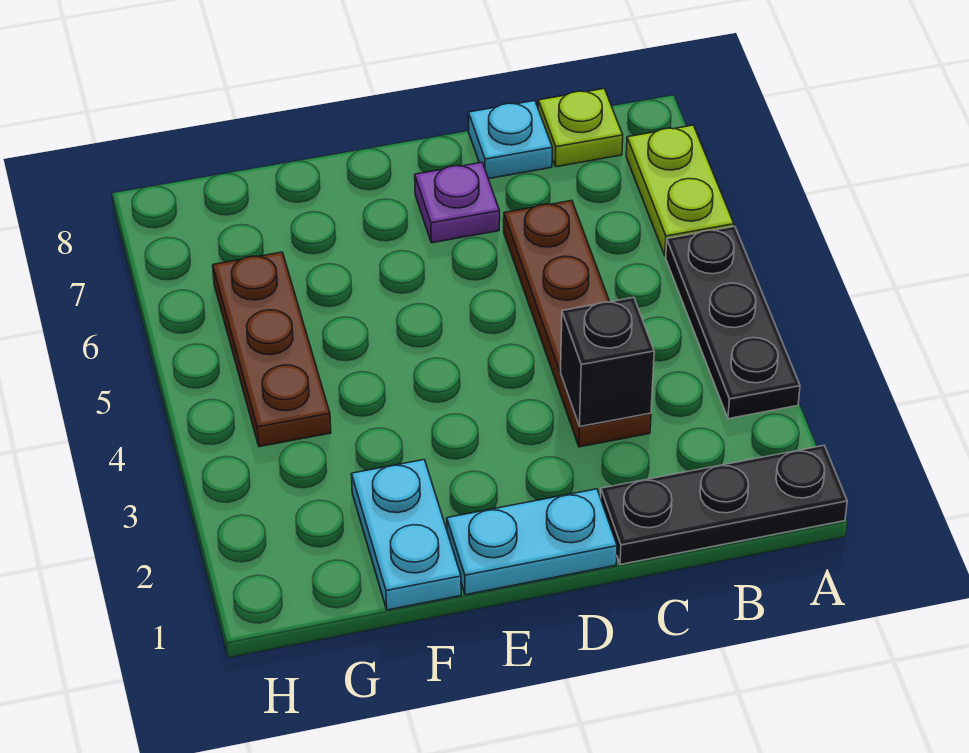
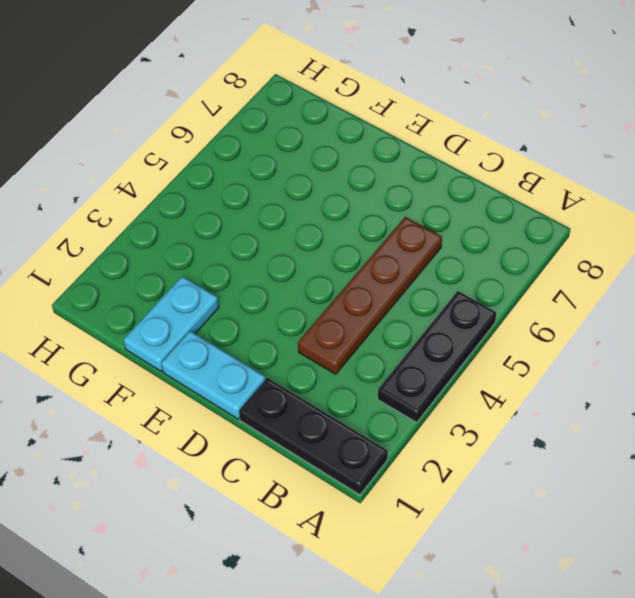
none -> lime 1x2 plate [626,125,734,256]
none -> lime 1x1 plate [538,89,623,167]

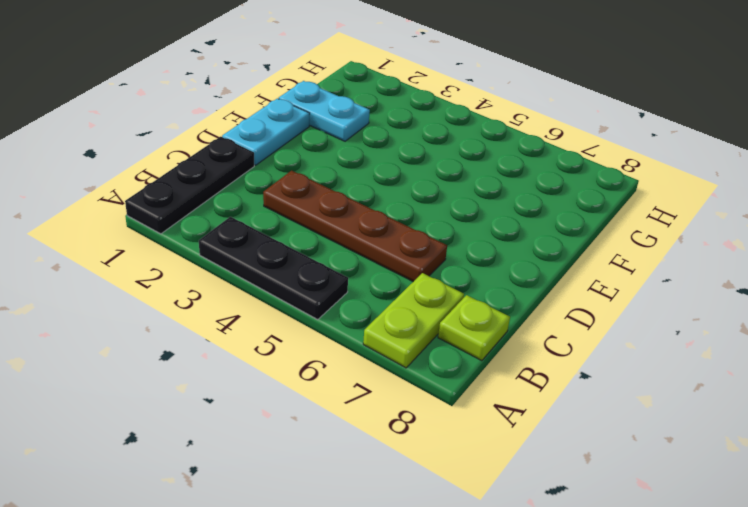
lime 1x2 plate [363,273,464,368] -> lime 1x2 plate turned to [626,125,734,256]
none -> cyan 1x1 plate [468,101,552,179]
none -> purple 1x1 plate [415,162,500,243]

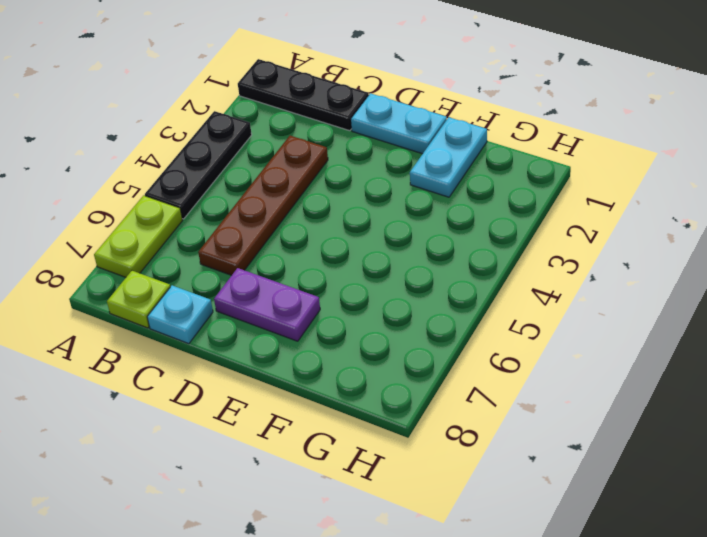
purple 1x2 plate [214,268,320,341] -> purple 1x1 plate [415,162,500,243]
none -> brown 1x3 plate [213,252,331,447]
none -> black 1x1 brick [561,297,654,427]

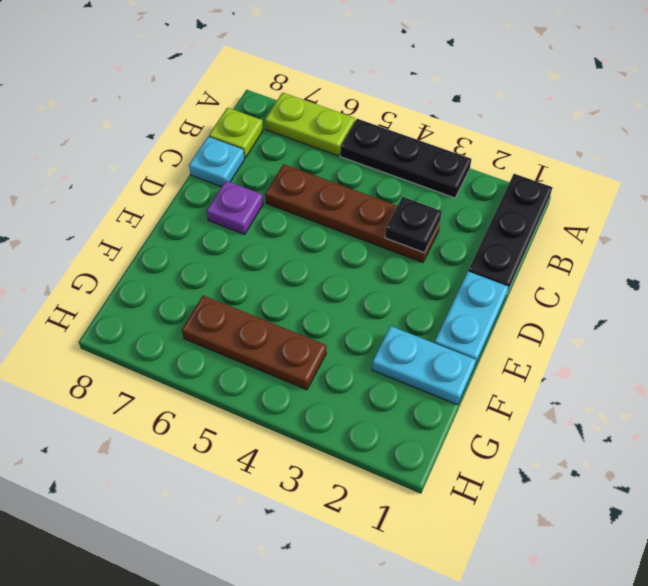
black 1x1 plate [385,197,442,252] -> black 1x1 brick [561,297,654,427]

